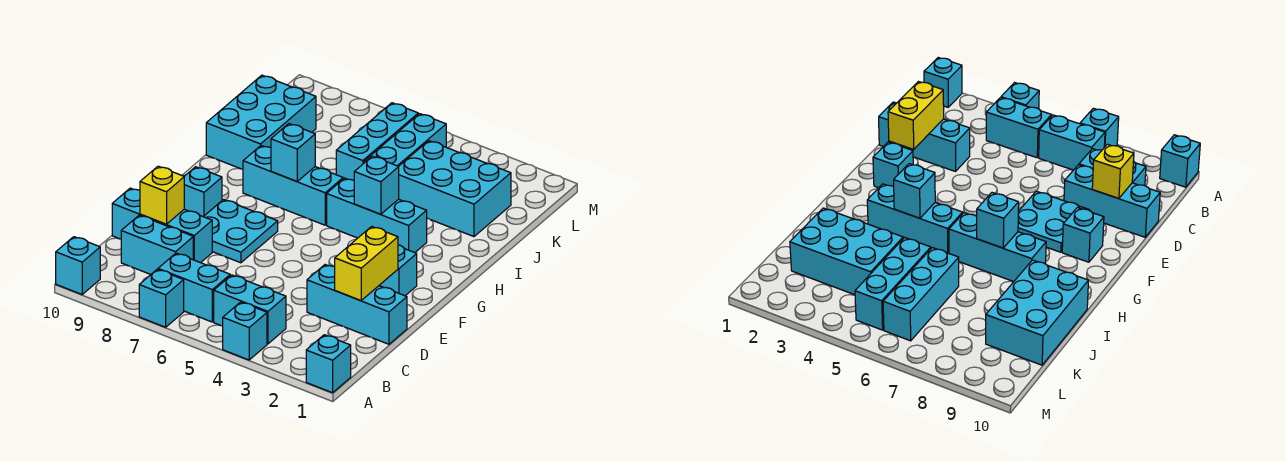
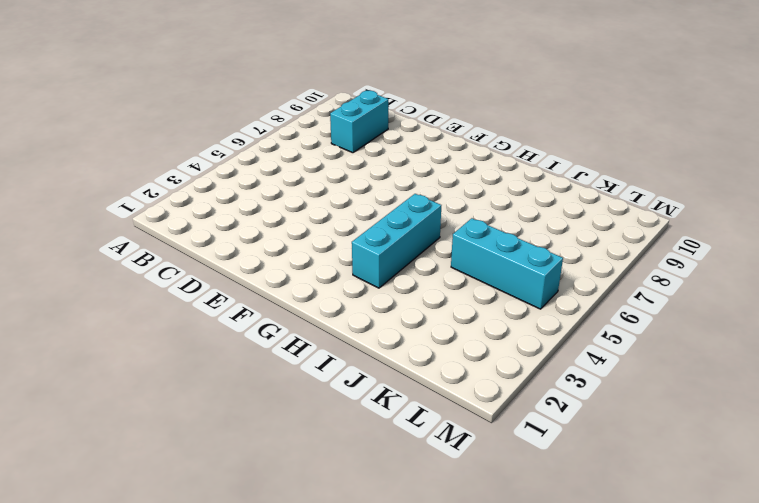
none -> cyan 1x1 brick [306,335,351,393]
none -> cyan 1x1 brick [223,302,267,360]
none -> cyan 1x1 brick [139,269,184,327]

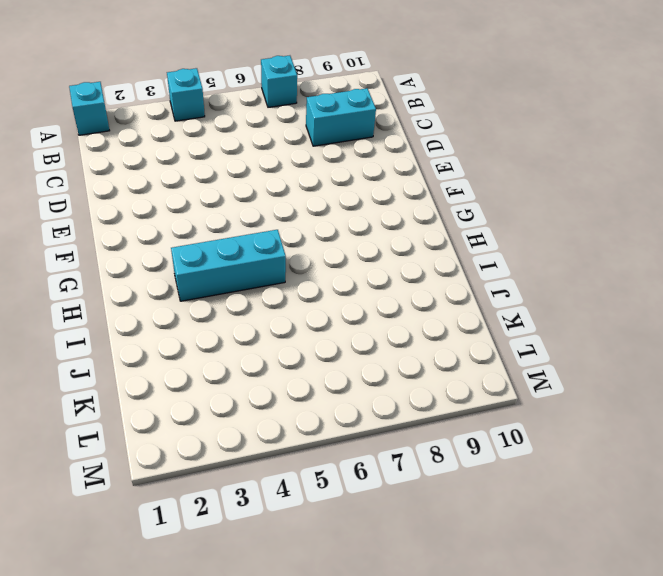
none -> cyan 1x1 brick [56,237,100,294]
none -> cyan 1x2 brick [214,275,286,344]
none -> cyan 1x2 brick [158,253,230,322]

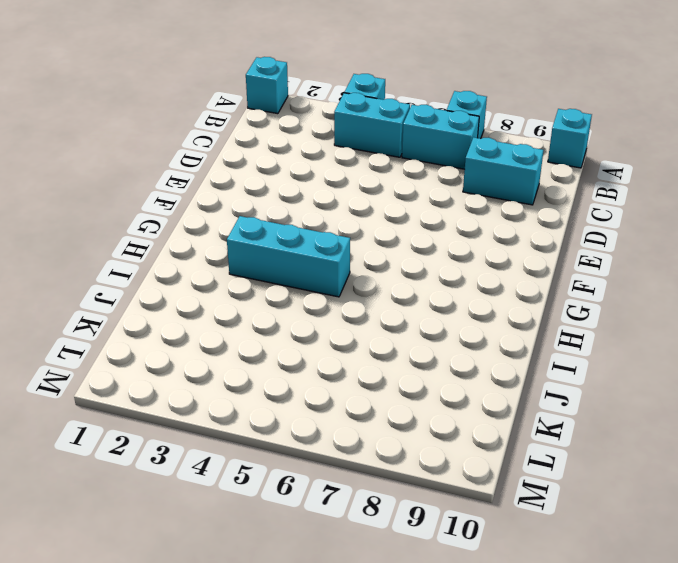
none -> cyan 1x3 brick [307,265,407,344]
none -> cyan 1x3 brick [112,188,212,263]
none -> cyan 2x2 plate [204,200,278,263]

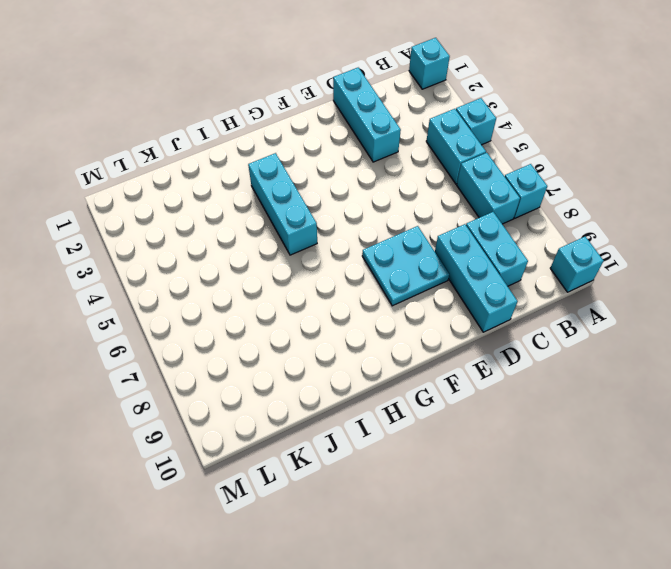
none -> cyan 1x1 brick [379,245,417,296]
none -> cyan 1x1 brick [184,167,222,217]
none -> cyan 1x3 brick [243,146,343,225]

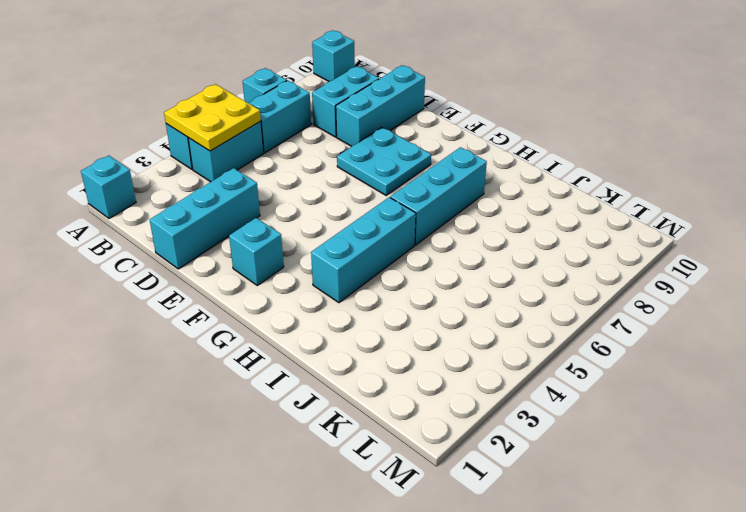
yellow 2x2 plate [164,84,261,151] -> none
none -> cyan 1x1 brick [184,167,222,217]
none -> cyan 2x3 brick [206,75,316,169]
none -> cyan 2x3 brick [399,141,511,237]

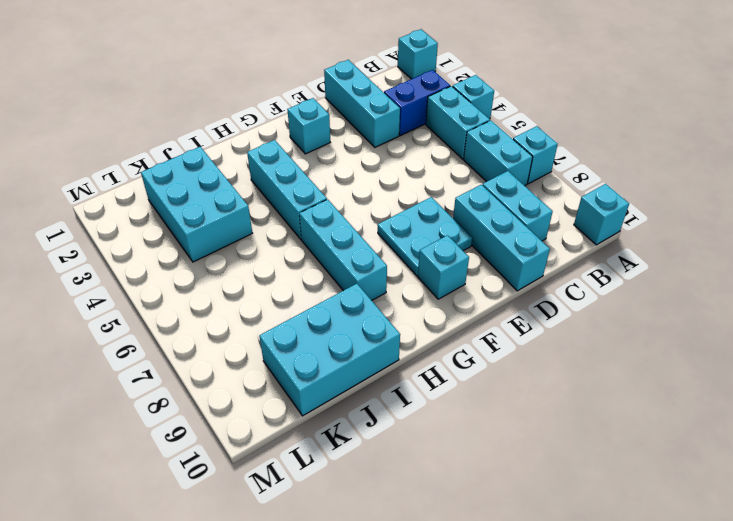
blue 1x2 brick [384,70,451,135] -> none
none -> cyan 1x3 brick [364,114,446,166]
none -> cyan 1x3 brick [336,103,418,180]
none -> yellow 1x2 brick [335,226,398,301]

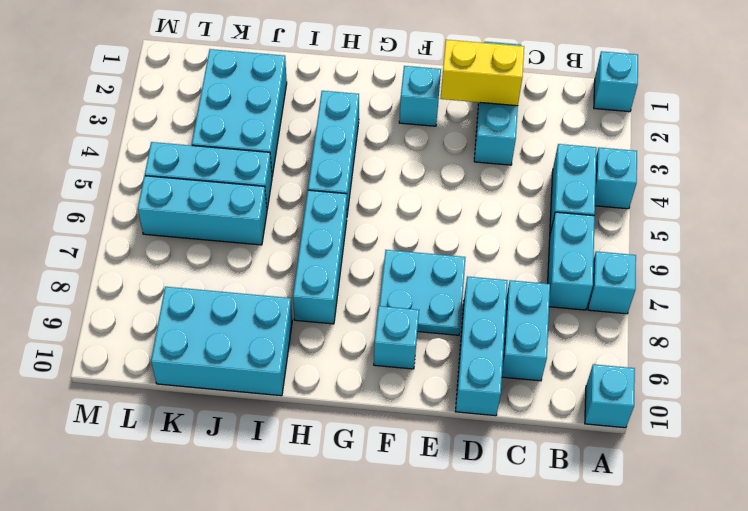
none -> yellow 1x1 brick [140,166,184,224]
none -> cyan 1x1 brick [354,156,399,214]
none -> cyan 1x1 brick [271,124,315,181]

